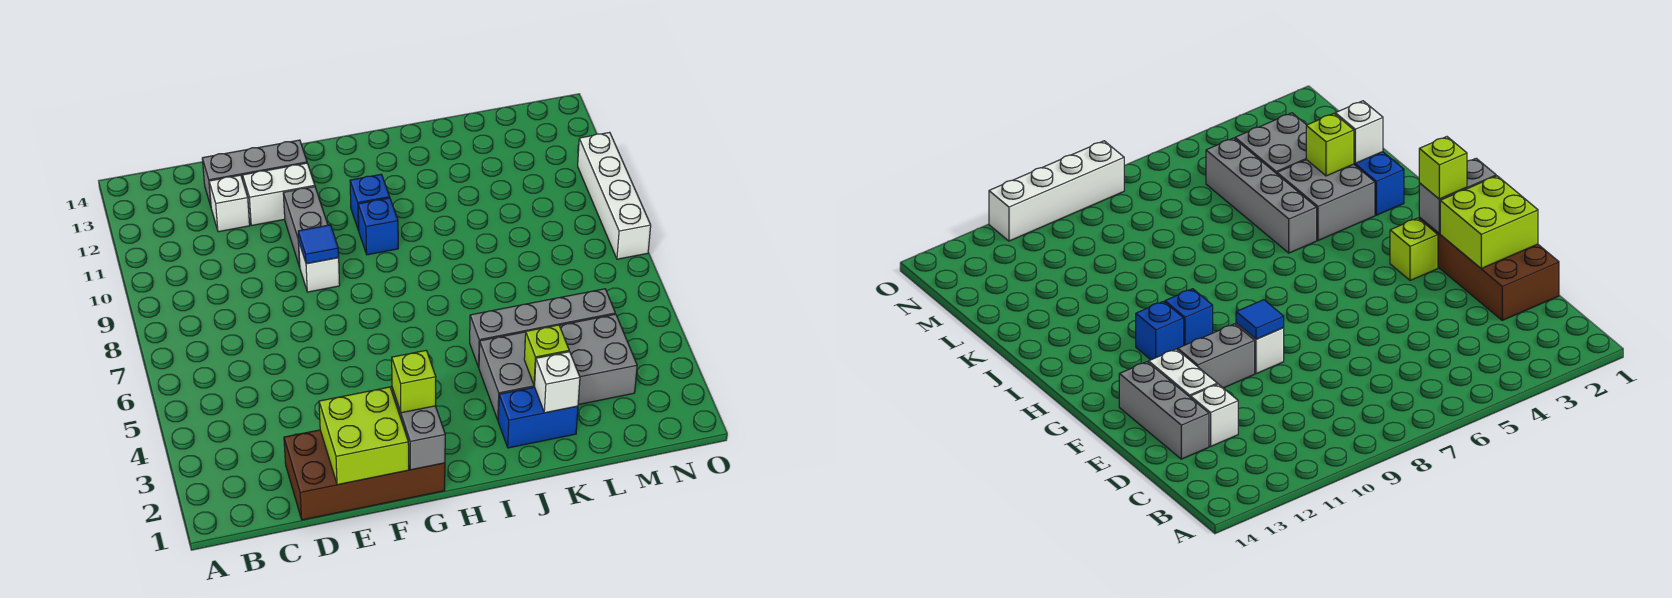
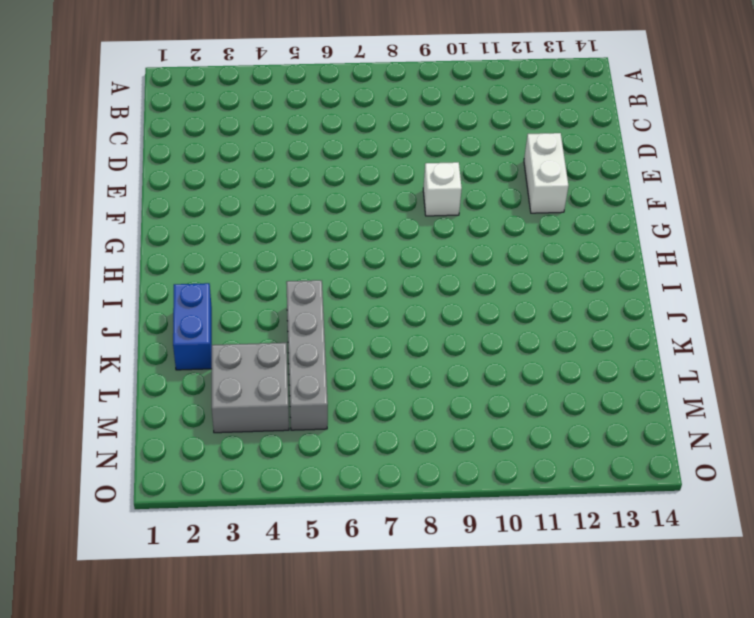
none -> brown 2x4 brick [284,430,445,520]
none -> white 1x1 brick [209,175,250,232]
none -> grey 1x3 brick [202,140,307,206]

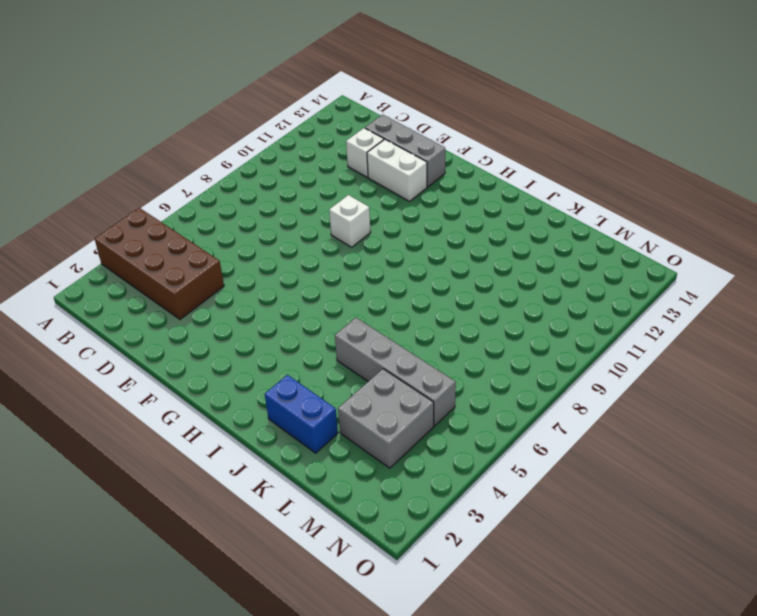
brown 2x4 brick [95,208,224,319] -> brown 2x4 brick moved to [284,430,445,520]
none -> grey 1x2 brick [283,187,328,267]
none -> lime 1x1 brick [1390,218,1438,281]
none -> blue 1x1 brick [358,198,398,255]

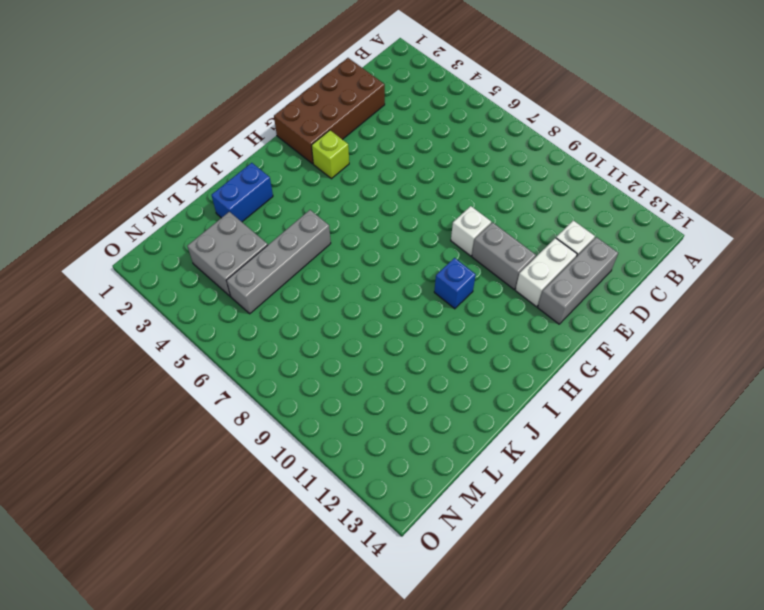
none -> blue 1x1 brick [350,174,390,231]
none -> grey 2x2 brick [479,332,535,420]
none -> white 1x4 brick [578,132,651,259]

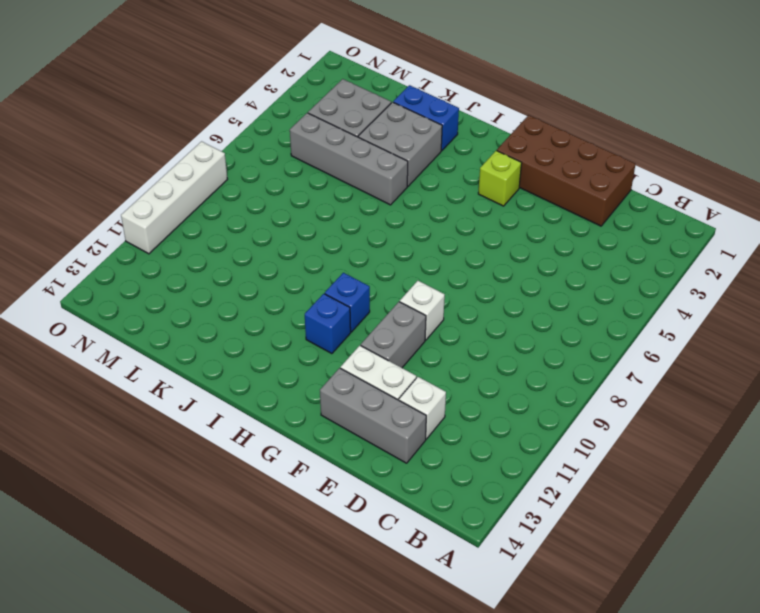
none -> lime 2x2 brick [319,387,409,485]
none -> blue 1x1 tile [298,225,339,264]
none -> grey 1x2 brick [392,388,445,470]

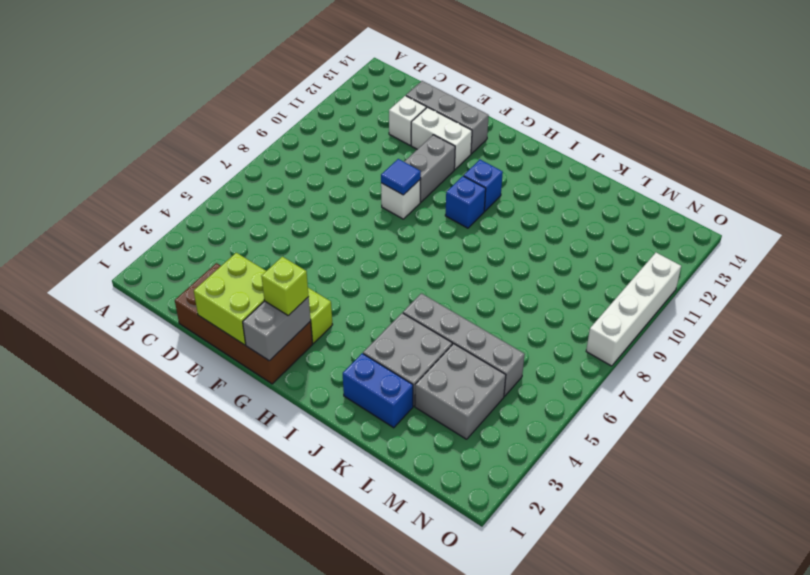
none -> white 1x1 brick [534,352,580,413]
none -> lime 1x1 brick [524,325,569,385]

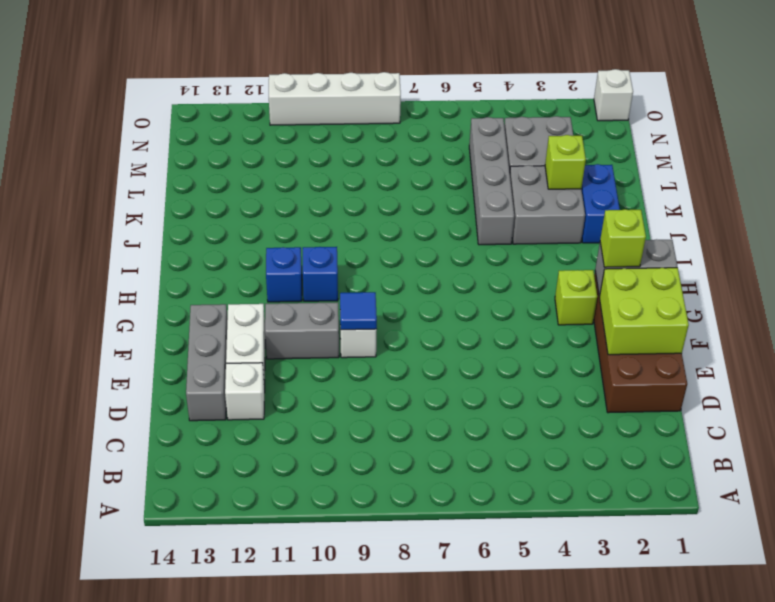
white 1x1 brick [594,69,633,121] -> white 1x1 brick moved to [534,352,580,413]

